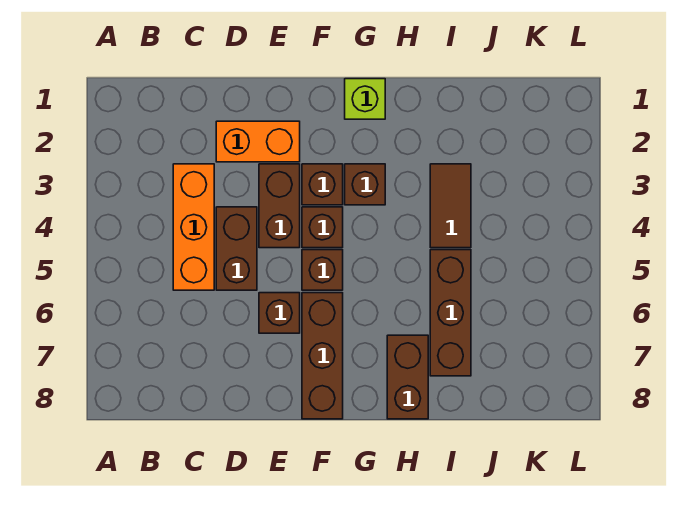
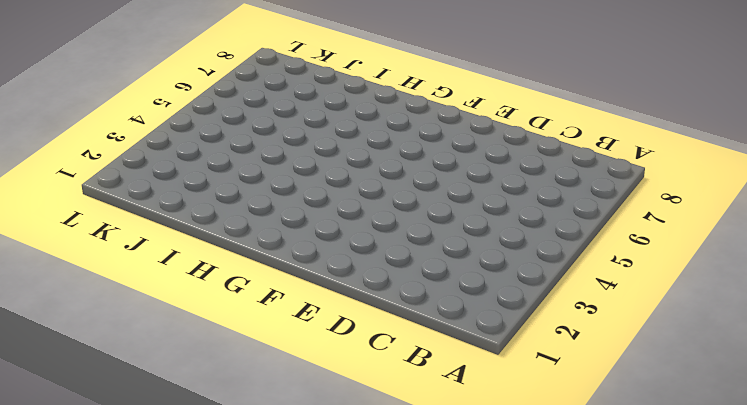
none -> orange 1x3 brick [173,164,214,290]
none -> orange 1x2 brick [216,121,300,162]
none -> brown 1x2 brick [216,207,257,290]

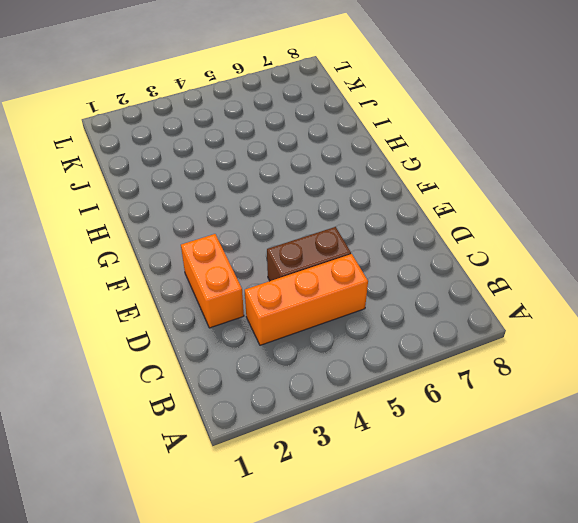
none -> brown 1x2 brick [259,164,300,248]
none -> brown 1x1 brick [259,293,300,333]
none -> brown 1x1 brick [302,164,343,205]

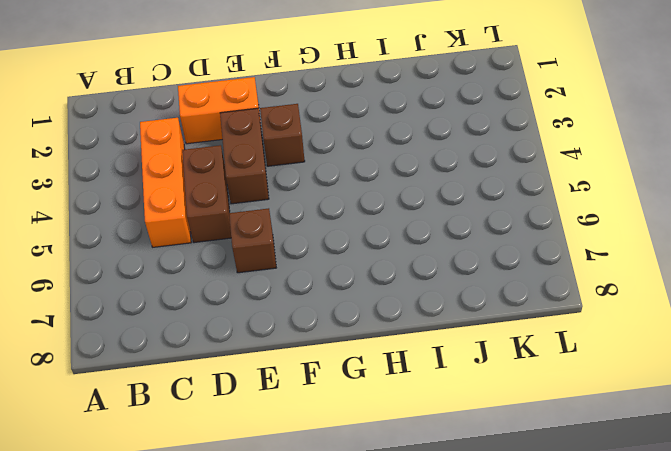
none -> brown 1x1 brick [302,207,343,248]
none -> brown 1x1 brick [302,250,343,290]
none -> brown 1x3 brick [302,293,343,419]

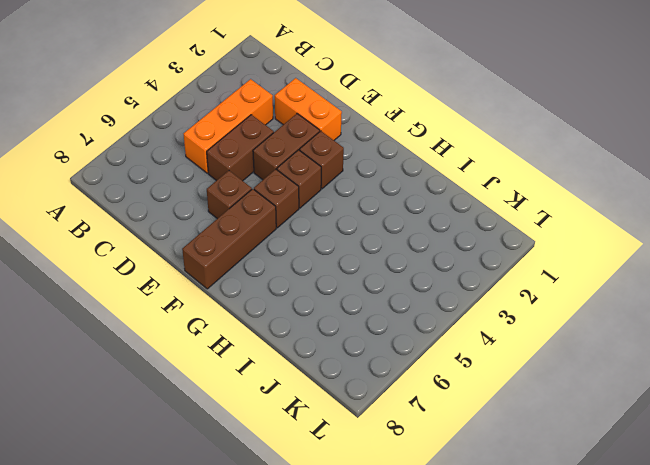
none -> lime 1x1 brick [345,79,385,119]
none -> brown 1x1 brick [345,164,385,205]
none -> brown 1x2 brick [387,335,428,419]

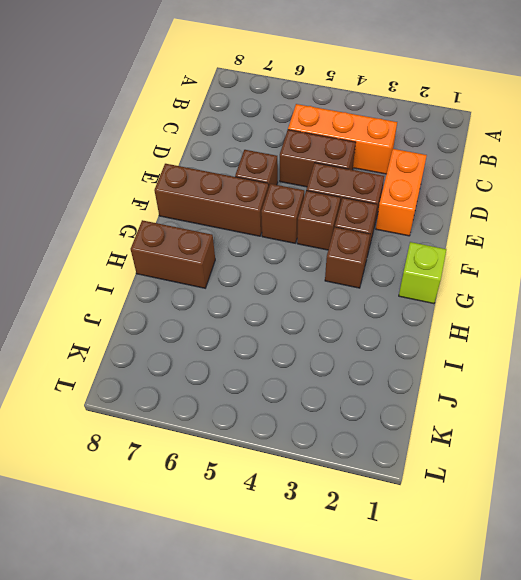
none -> brown 1x2 tile [430,164,471,248]
none -> brown 1x3 brick [430,250,471,376]

